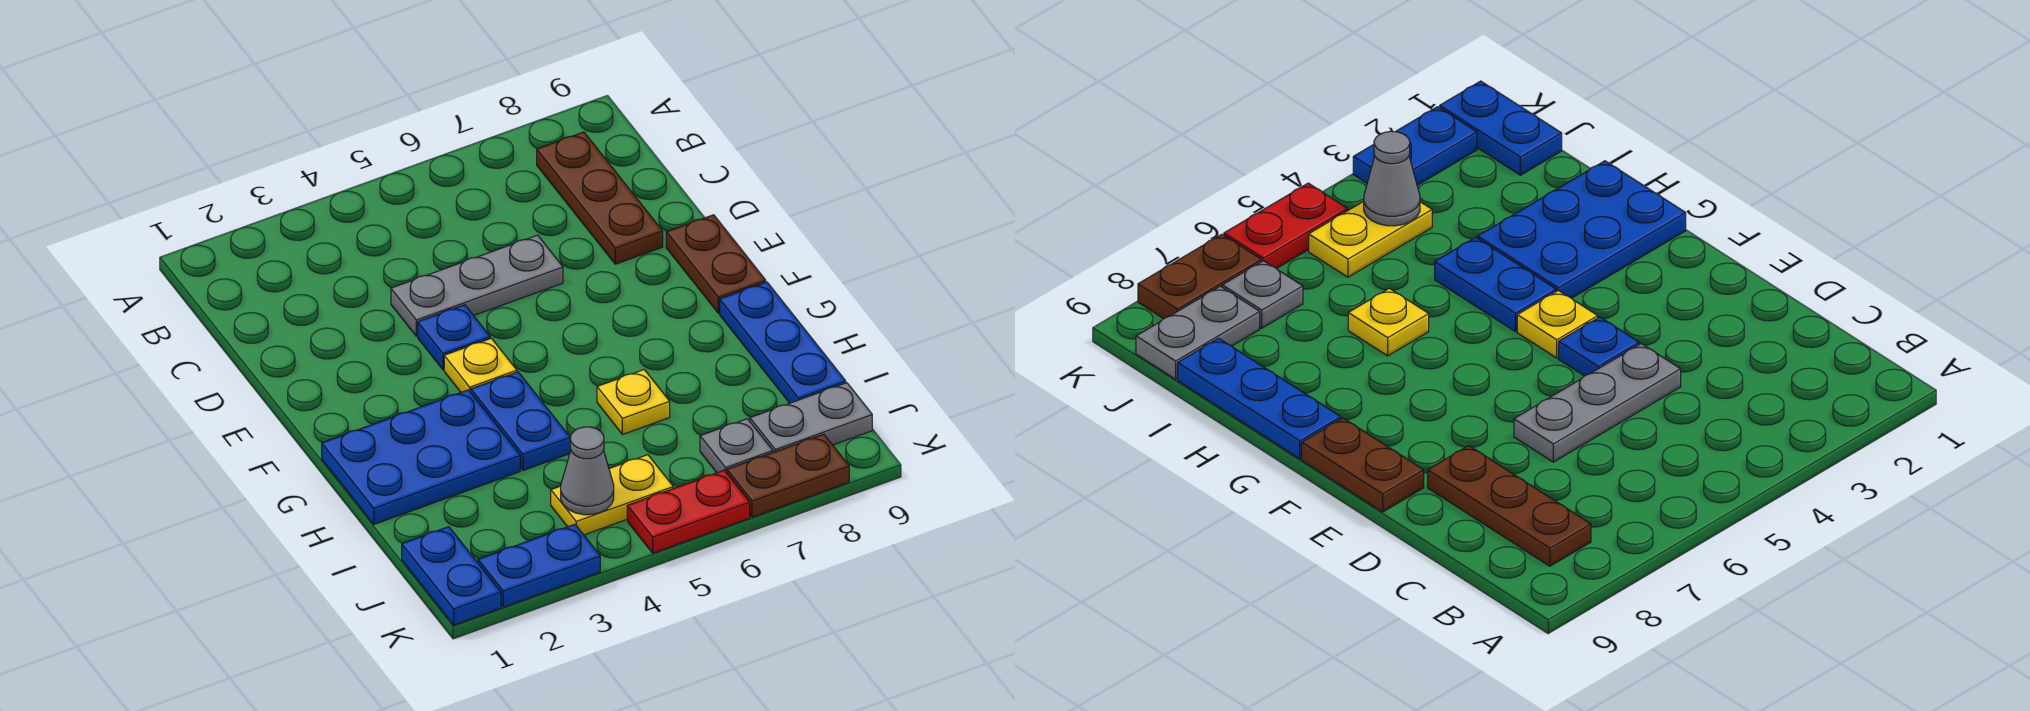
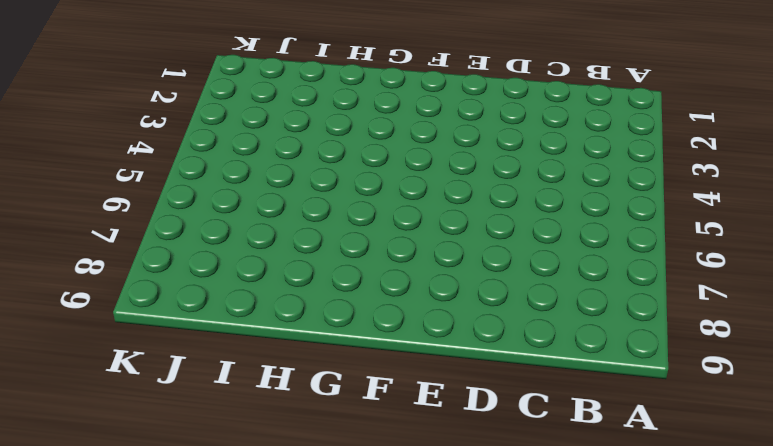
none -> brown 1x3 plate [537,132,663,264]
none -> grey 1x3 plate [391,235,563,336]
none -> blue 1x1 plate [418,305,490,370]

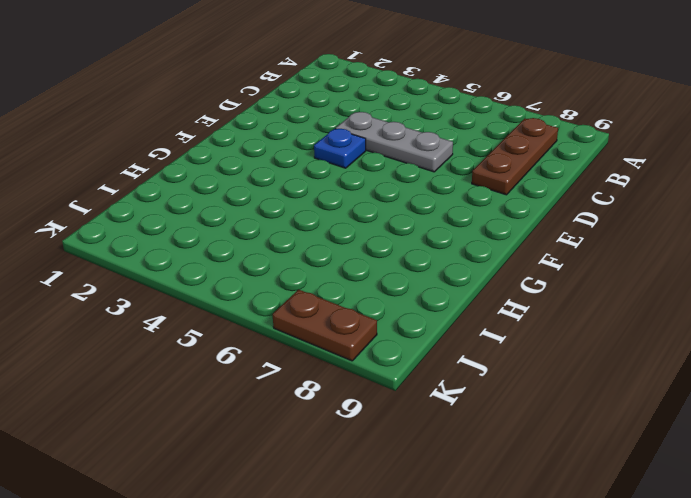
none -> brown 1x2 plate [666,215,766,313]
none -> yellow 1x1 plate [444,338,517,392]
none -> blue 2x3 plate [322,390,520,524]

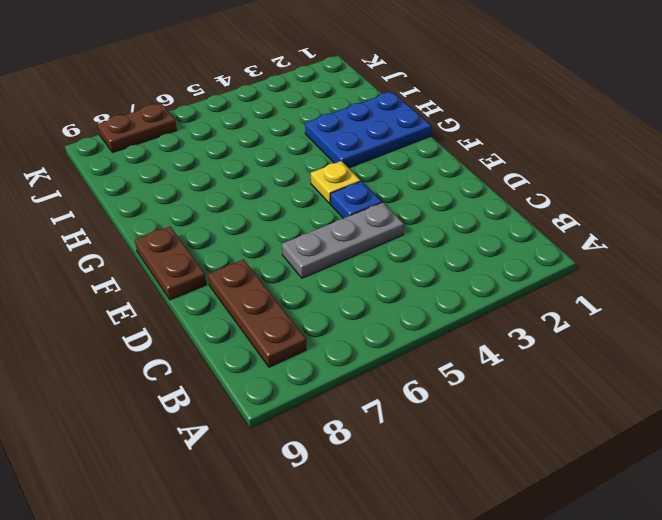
none -> blue 1x2 plate [471,372,570,470]
none -> blue 1x3 plate [720,282,846,403]
none -> yellow 1x1 plate [597,370,670,435]

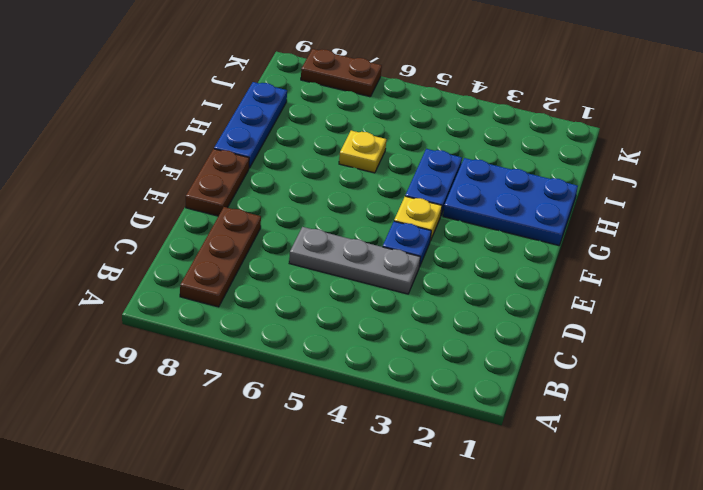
none -> blue 1x2 plate [402,527,501,625]
none -> yellow 1x2 plate [551,455,673,535]
none -> grey 1x1 plate [700,419,773,473]

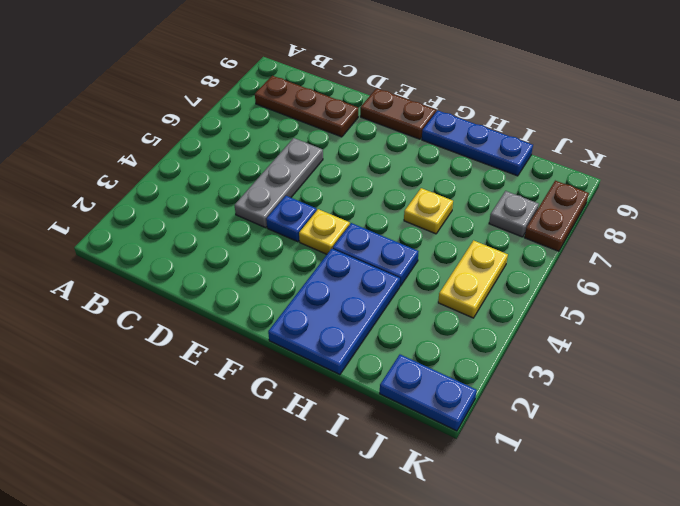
none -> grey 1x2 plate [750,383,872,452]
none -> blue 1x2 plate [478,524,600,607]
none -> red 1x2 plate [627,470,750,553]

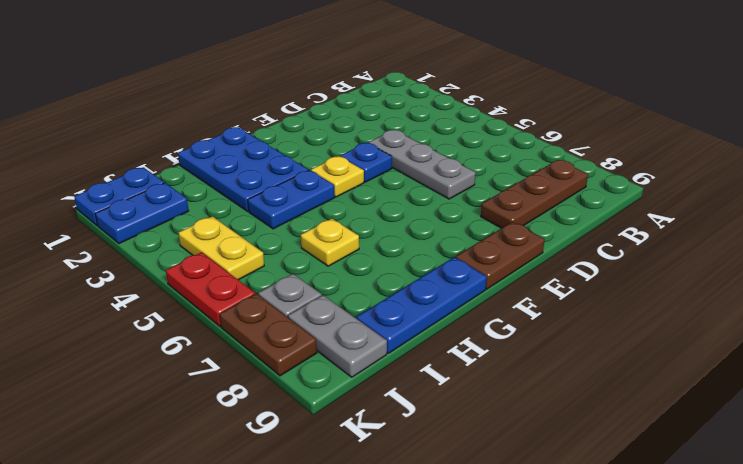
blue 1x2 plate [95,183,189,244] -> blue 1x2 plate turned to [478,524,600,607]
none -> grey 1x1 cone [561,427,614,515]

